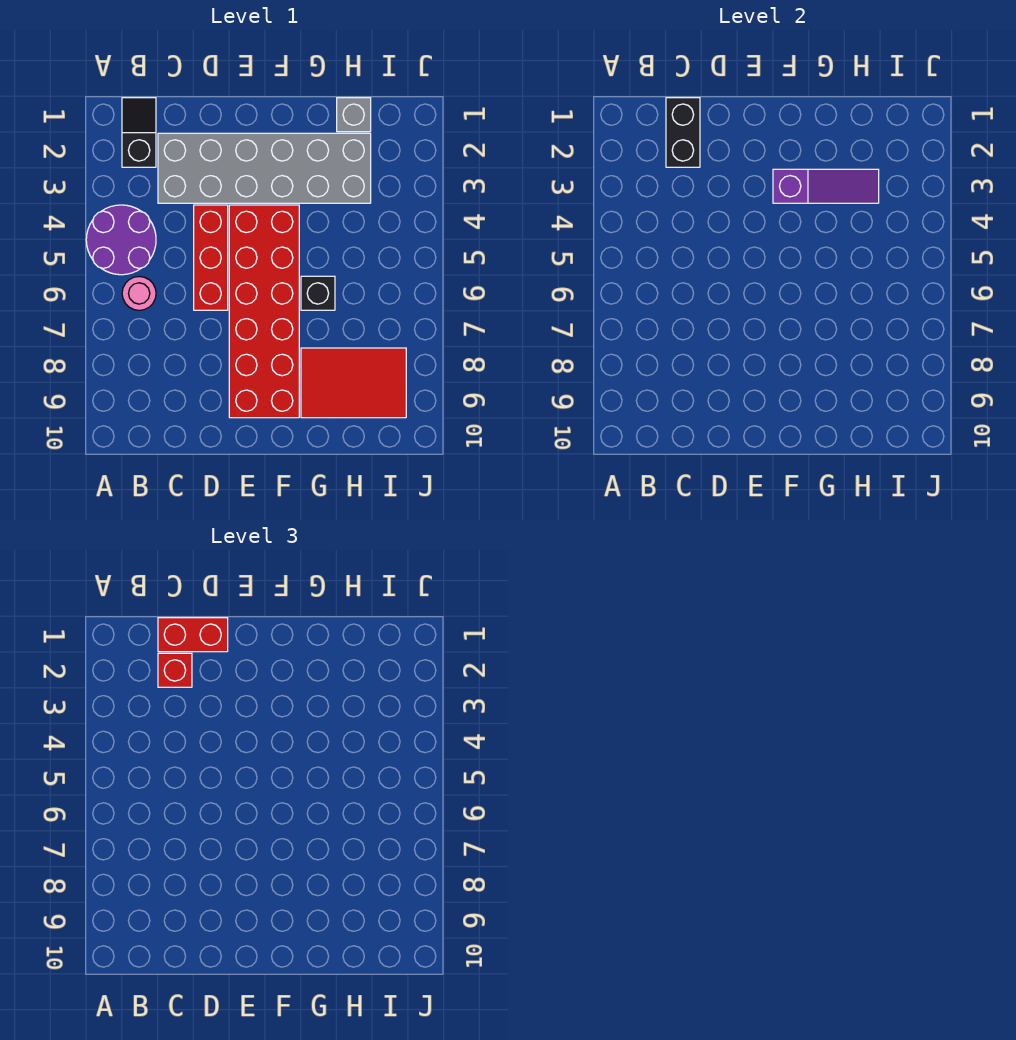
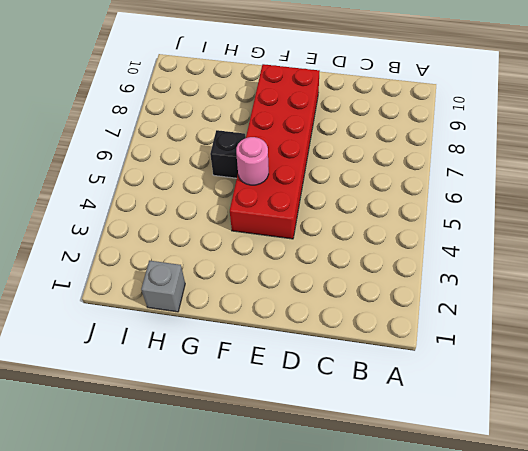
pink 1x1 round brick [236,137,269,185] -> pink 1x1 round brick moved to [122,277,156,310]
none -> purple 2x2 round brick [86,205,156,275]
none -> black 1x2 slope [122,98,156,167]
none -> grey 2x6 brick [158,133,371,203]

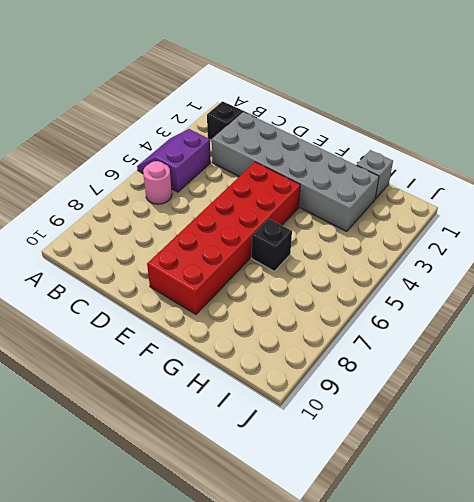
purple 2x2 slope [137,129,211,192] -> purple 2x2 round brick [86,205,156,275]
none -> red 1x3 brick [194,205,228,310]
none -> red 2x3 tile [301,348,406,418]
none -> black 1x2 brick [666,98,700,167]

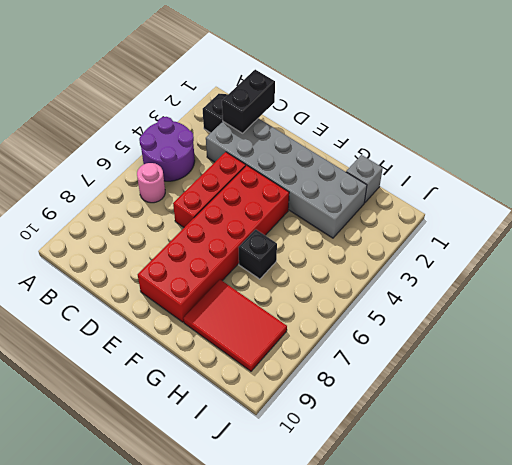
none -> purple 1x3 slope [773,169,879,203]
none -> red 1x2 brick [158,618,228,652]
none -> red 1x1 brick [158,653,192,687]

